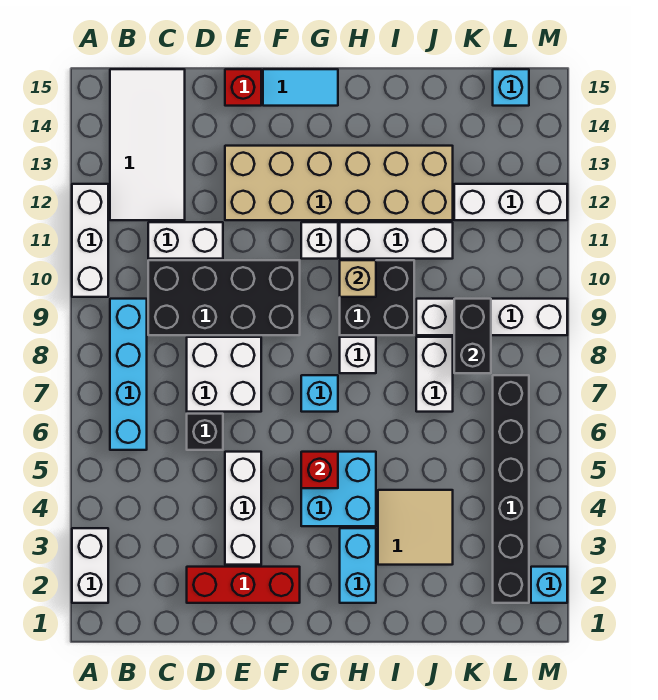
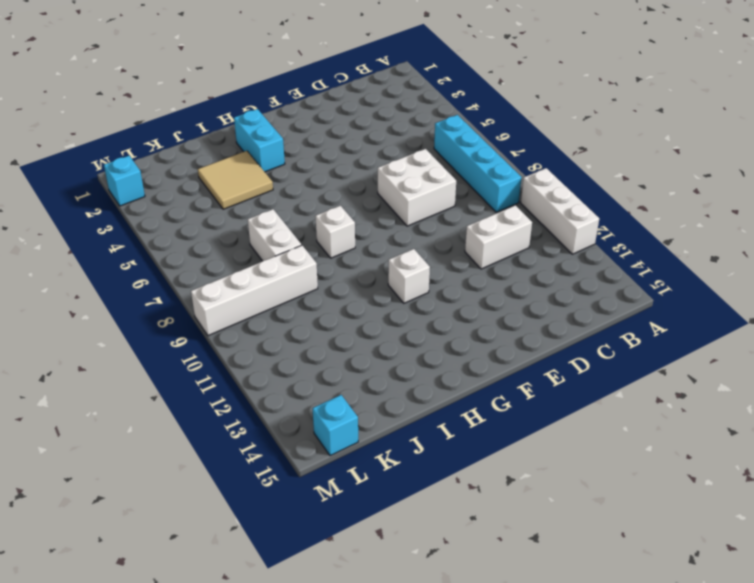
none -> white 1x2 brick [72,528,108,603]
none -> white 2x4 tile [110,69,185,220]
none -> black 2x4 brick [148,260,300,335]
none -> red 1x3 brick [187,567,300,603]

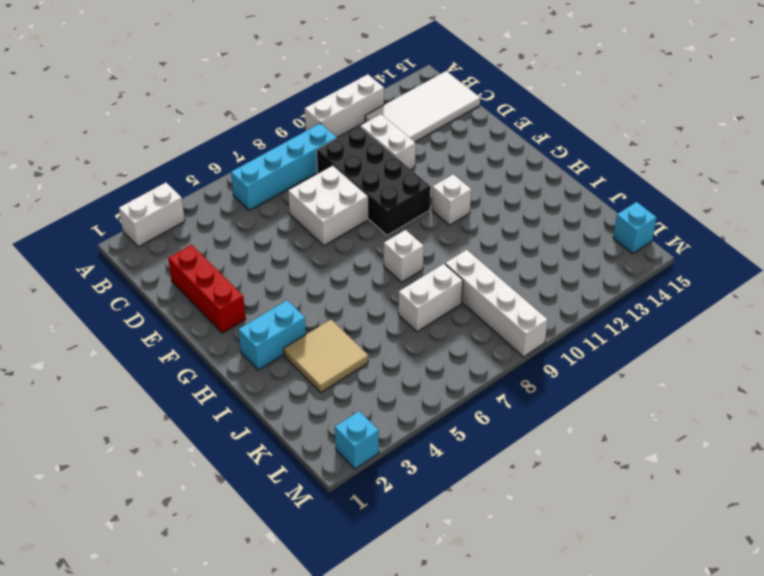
none -> black 1x1 brick [187,414,223,450]
none -> white 1x3 brick [225,452,261,565]
none -> tan 2x6 brick [225,146,453,220]
none -> red 1x1 brick [225,69,261,106]

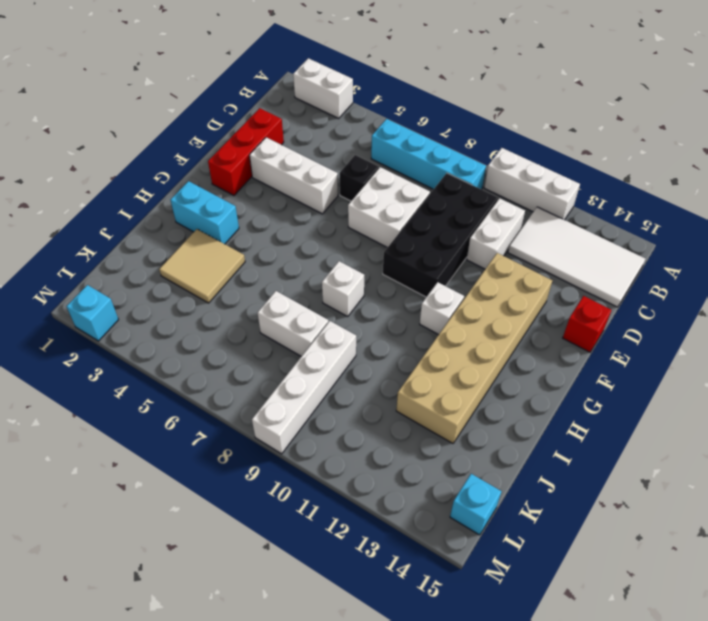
none -> cyan 1x2 tile [263,69,338,106]
none -> cyan 2x2 brick [301,452,376,526]
none -> cyan 1x1 brick [301,375,338,412]
none -> black 2x2 brick [340,260,414,335]

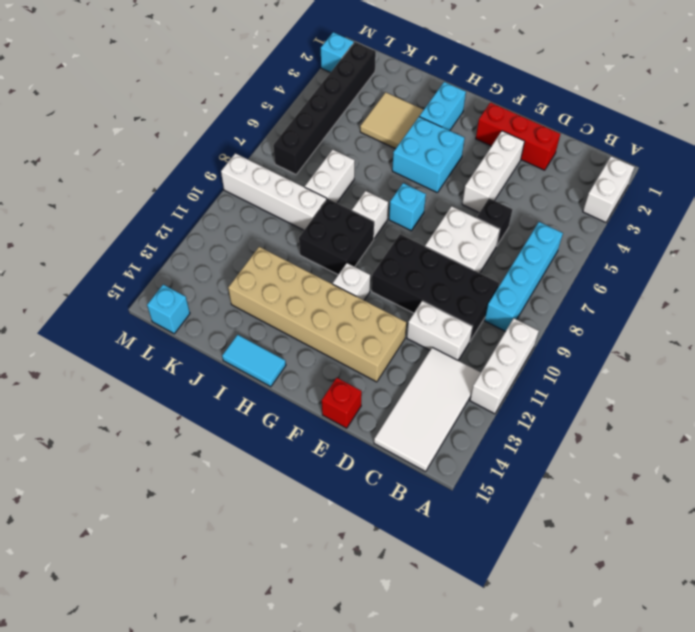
cyan 1x2 tile [222,335,286,387] -> cyan 1x2 tile moved to [263,69,338,106]
none -> white 1x3 brick [340,222,453,259]
none -> white 1x3 brick [454,184,567,220]
none -> red 1x1 brick [301,452,338,488]
none -> tan 1x1 brick [340,260,376,297]

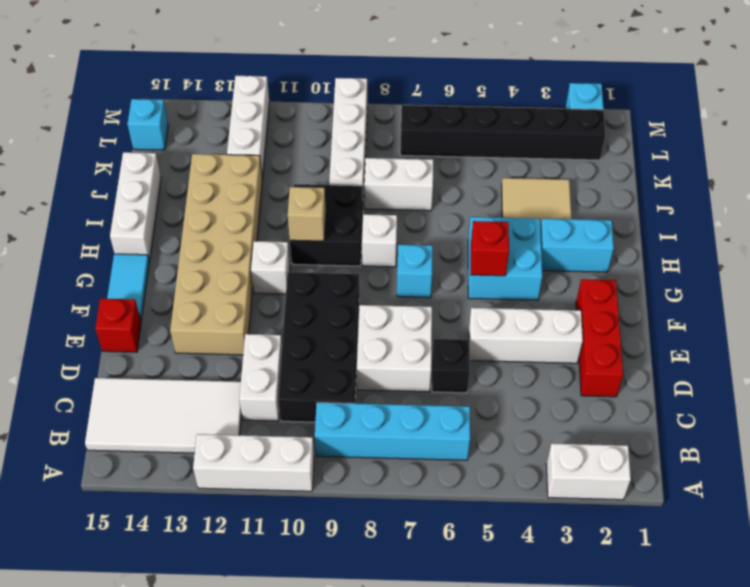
white 1x3 brick [110,152,161,261] -> white 1x3 brick moved to [340,222,453,259]
none -> black 1x2 brick [454,299,491,373]

